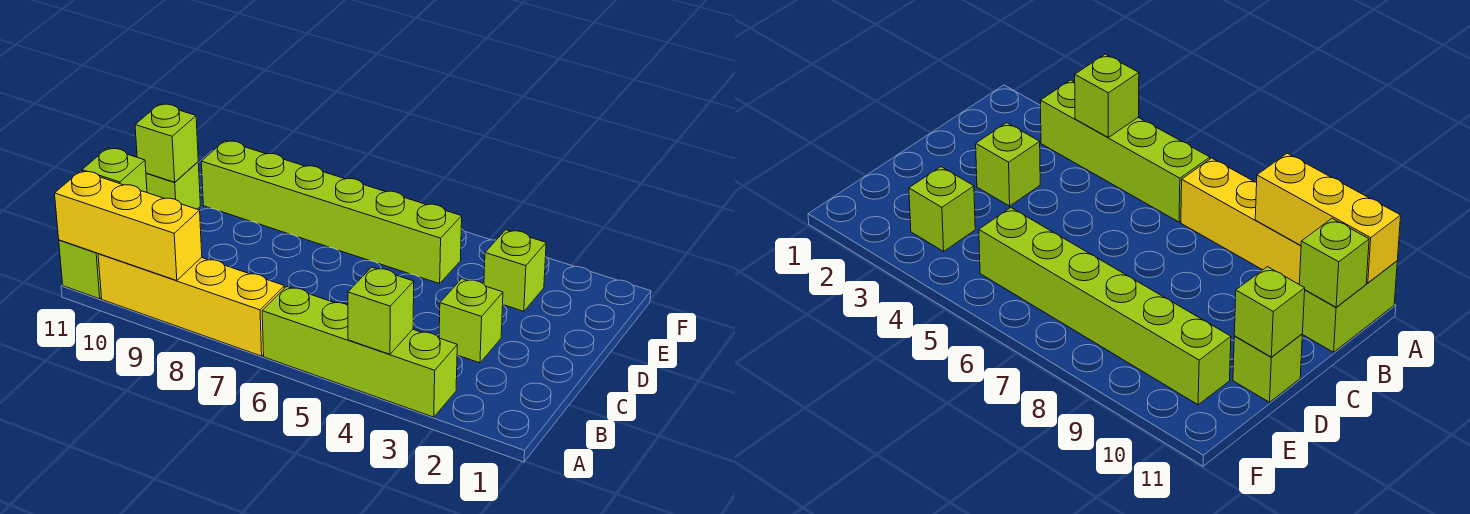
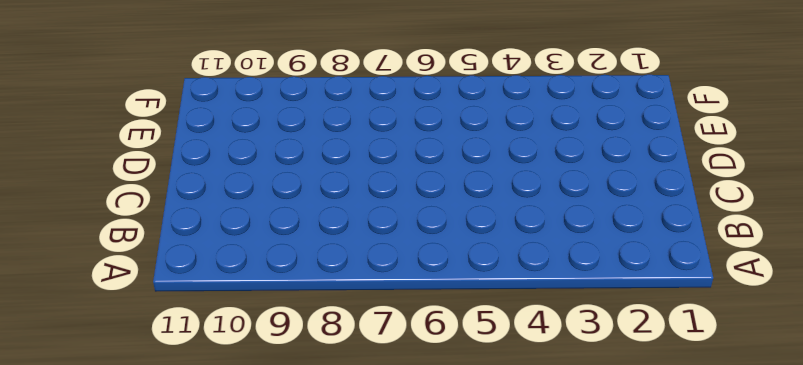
none -> lime 1x4 brick [262,286,457,417]
none -> yellow 1x4 brick [98,254,284,356]

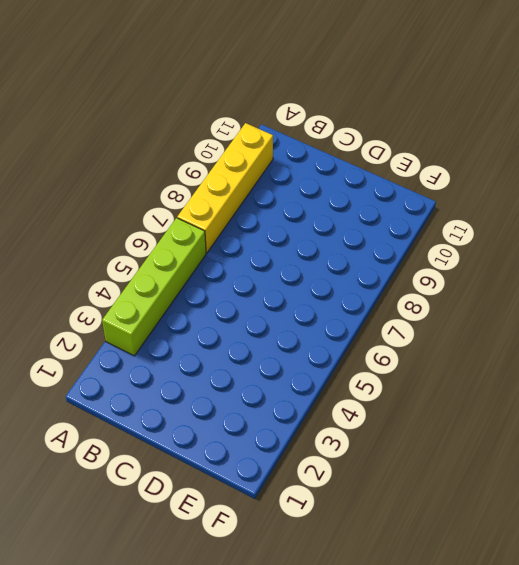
none -> lime 1x2 brick [59,240,101,299]
none -> lime 1x1 brick [439,279,503,363]

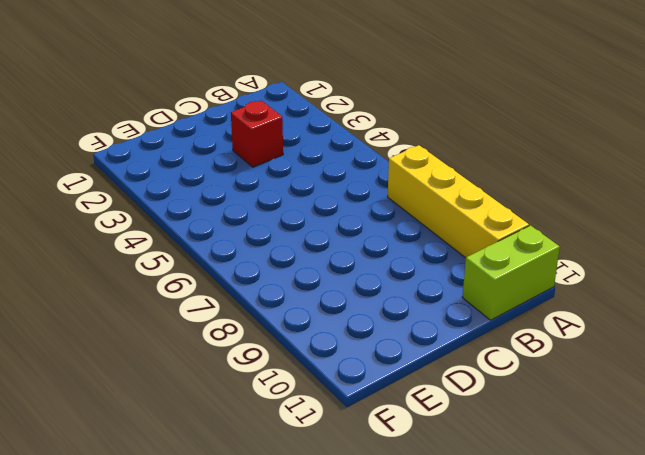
red 1x1 brick [231,100,283,167] -> lime 1x1 brick [439,279,503,363]
none -> lime 1x4 brick [262,286,457,417]
none -> lime 1x1 brick [146,162,200,209]

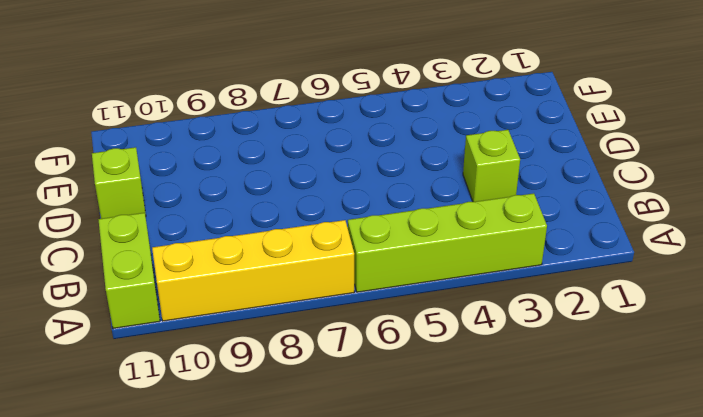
none -> lime 1x1 brick [484,230,546,311]
none -> lime 1x6 brick [201,141,462,284]

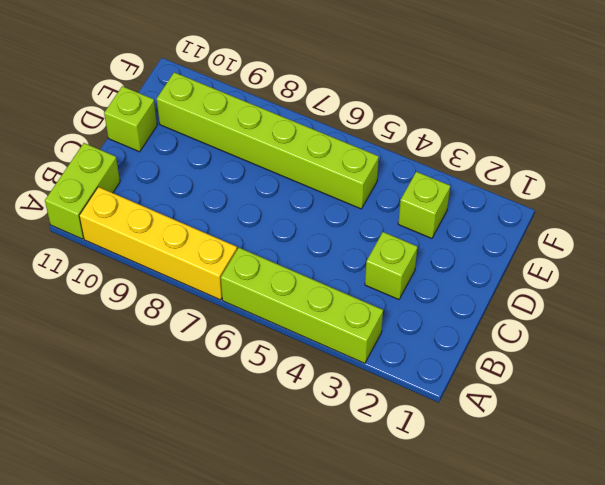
none -> lime 1x1 brick [348,267,414,354]
none -> yellow 1x3 brick [55,171,202,281]

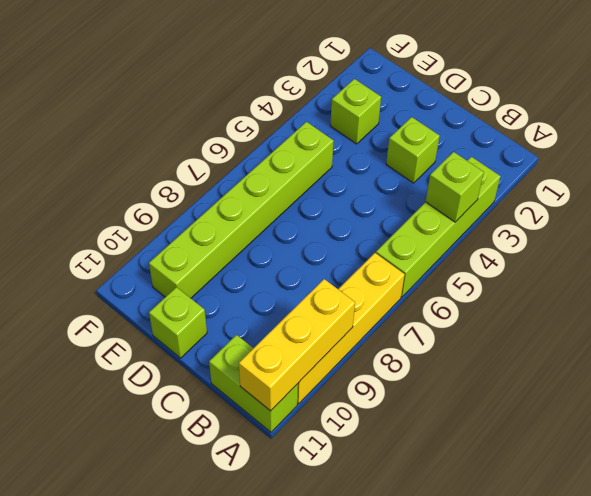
none -> lime 1x1 brick [82,148,147,192]
none -> lime 1x1 brick [135,104,198,182]

